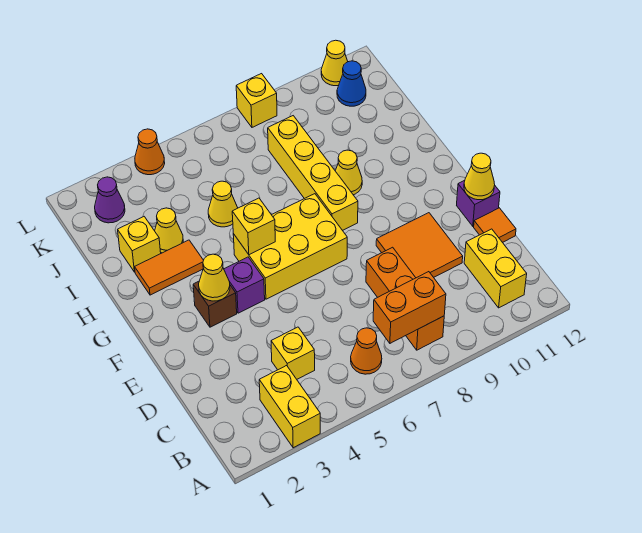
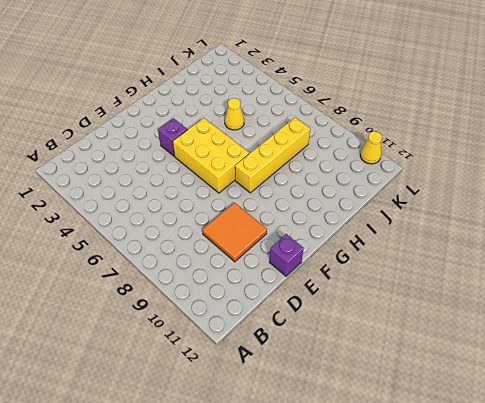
none -> yellow 1x2 brick [259,366,320,448]
none -> orange 1x1 cone [351,328,382,374]
none -> orange 1x3 brick [366,247,444,350]

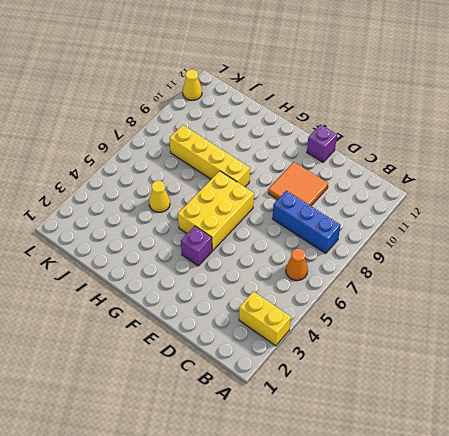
blue 1x3 brick [272,191,341,254] -> orange 1x3 brick [366,247,444,350]
none -> yellow 1x2 brick [464,229,527,308]
none -> yellow 1x1 brick [271,327,315,379]
none -> orange 1x1 tile [474,208,516,242]

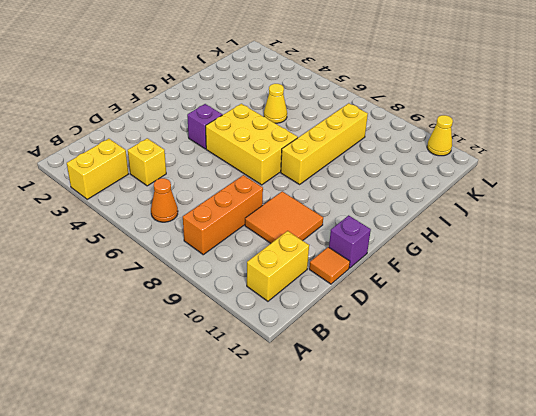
none -> brown 1x1 brick [193,281,237,327]
none -> orange 1x2 tile [135,240,204,295]
none -> yellow 1x1 cone [336,150,362,195]

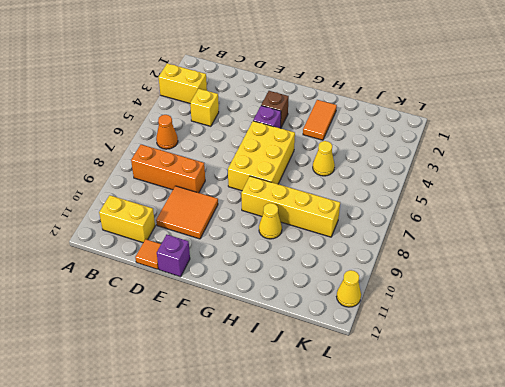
none -> yellow 1x1 brick [118,217,161,272]
none -> yellow 1x1 cone [155,208,183,253]
none -> purple 1x1 cone [95,177,125,223]

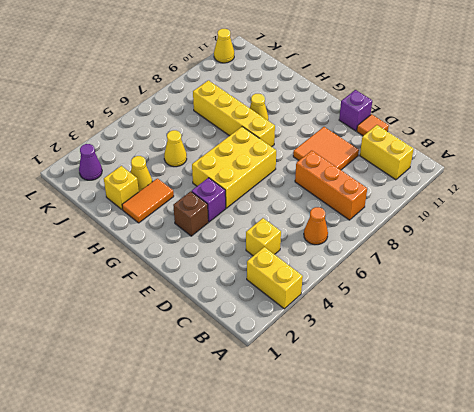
none -> blue 1x1 cone [337,61,366,106]
none -> orange 1x1 cone [135,129,165,175]
none -> yellow 1x1 brick [236,74,277,127]

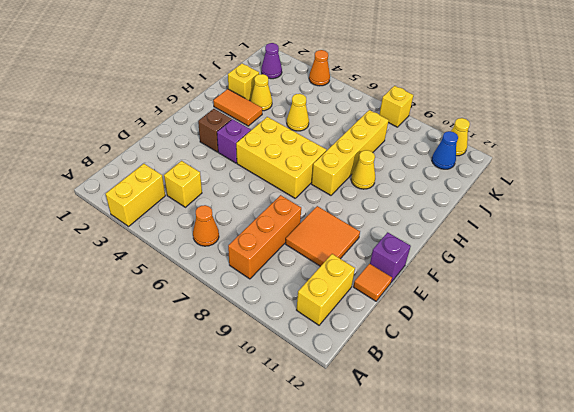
none -> orange 1x2 brick [373,272,446,343]
none -> yellow 1x1 cone [464,153,495,200]
none -> yellow 1x1 cone [199,254,230,301]

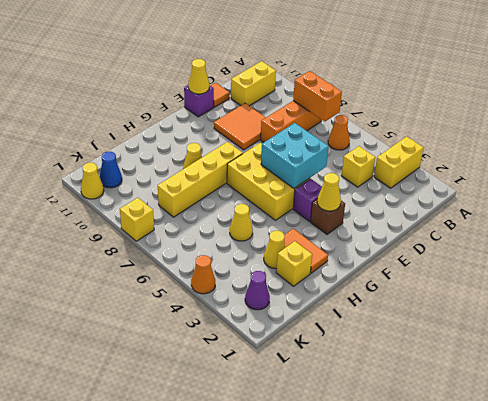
cyan 2x2 brick [261,123,329,188] -> none
none -> yellow 1x1 brick [232,198,275,255]

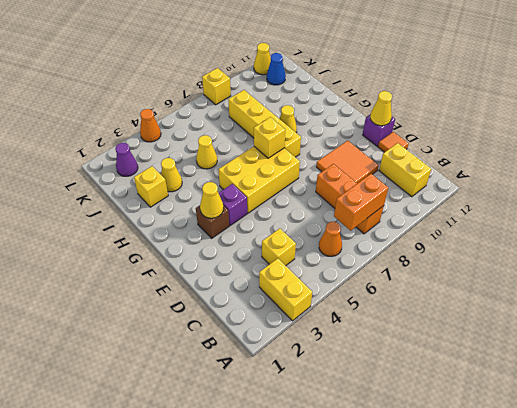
yellow 1x1 brick [254,117,285,158] -> yellow 1x1 brick moved to [232,198,275,255]
none -> orange 1x2 tile [135,240,204,295]

